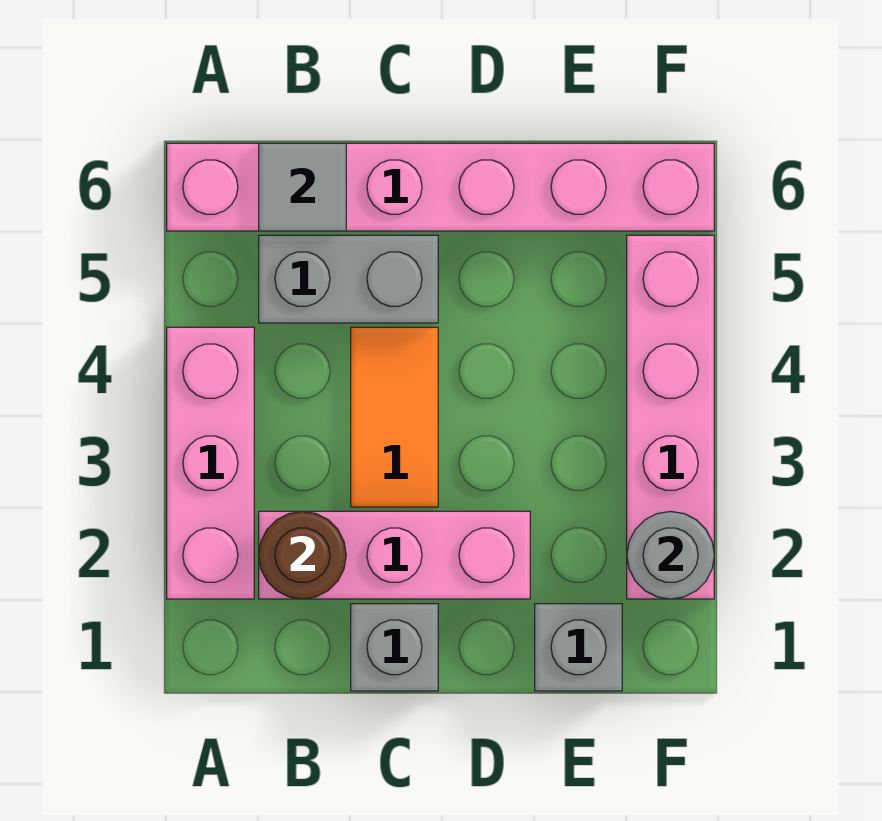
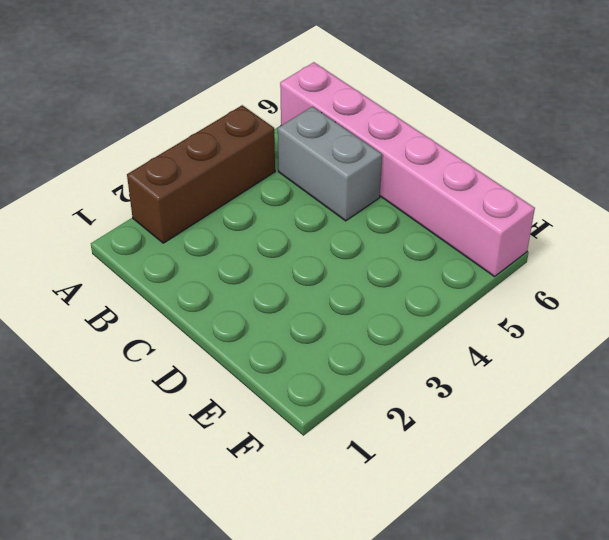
brown 1x3 brick [127,105,275,243] -> pink 1x3 brick [167,327,254,599]
none -> pink 1x3 brick [259,511,530,599]
none -> grey 1x1 brick [351,604,438,691]

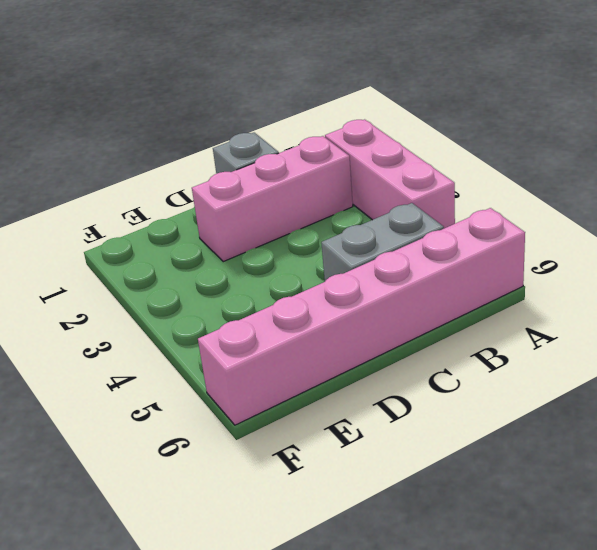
none -> orange 1x2 tile [351,327,438,507]
none -> grey 1x1 brick [535,604,622,691]

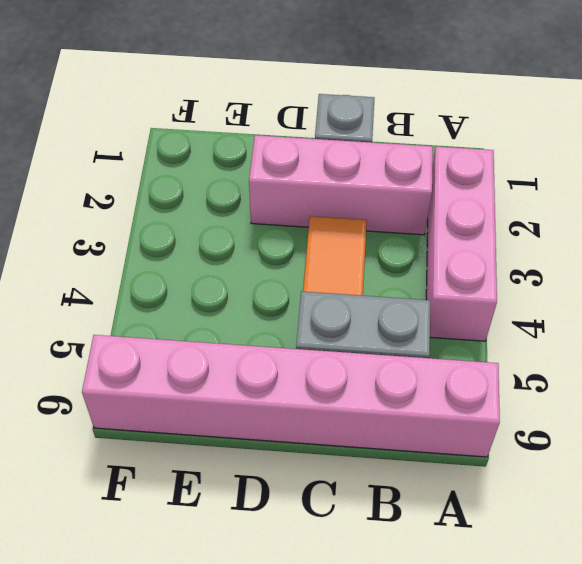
none -> grey 1x1 brick [535,604,622,691]
none -> pink 1x4 brick [627,235,714,599]

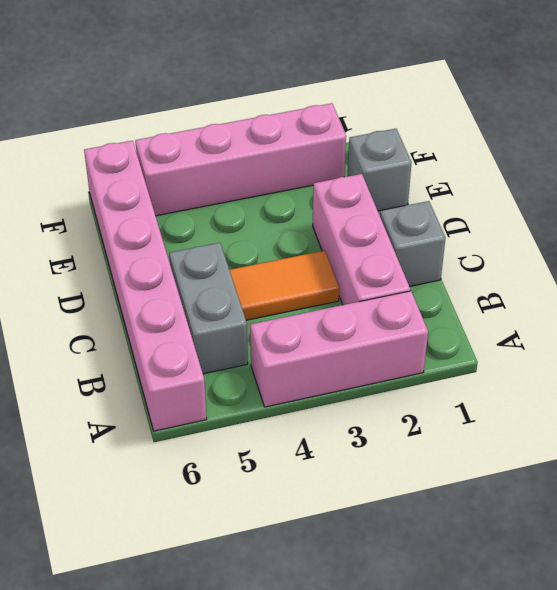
none -> brown 1x1 round brick [259,511,346,599]
none -> grey 1x1 tile [259,143,346,231]

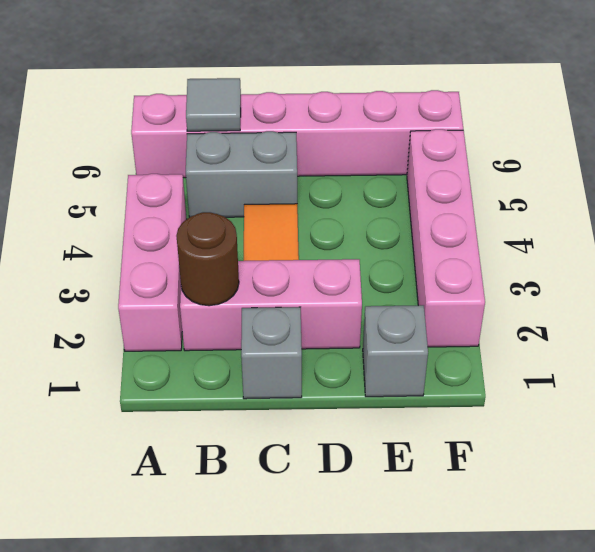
none -> grey 1x1 round brick [627,511,714,599]

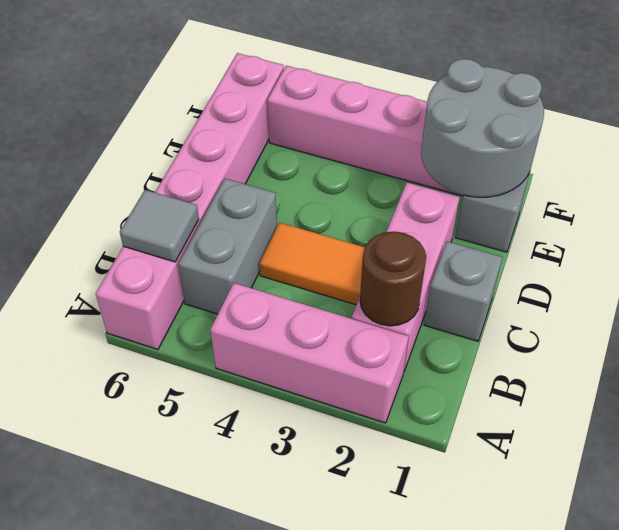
grey 2x2 round brick [421,59,544,197] -> grey 1x1 round brick [627,511,714,599]

